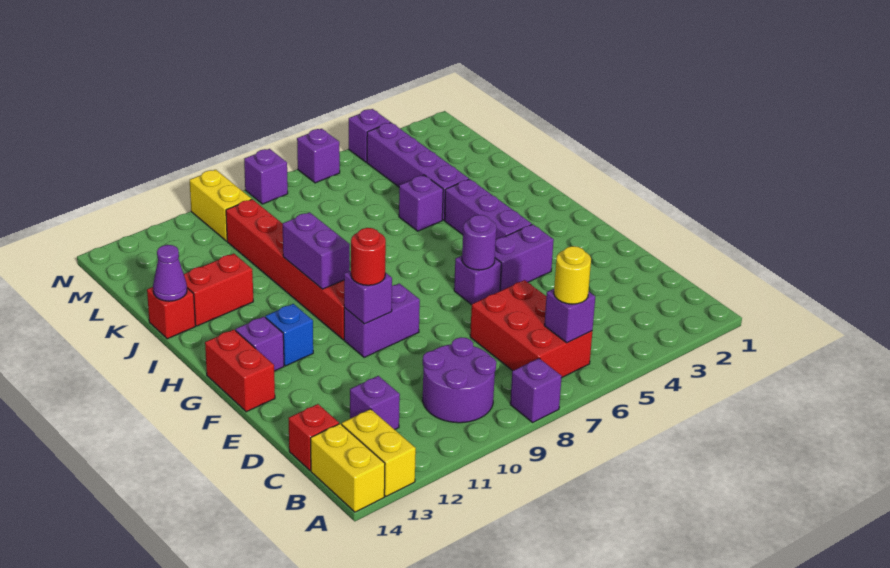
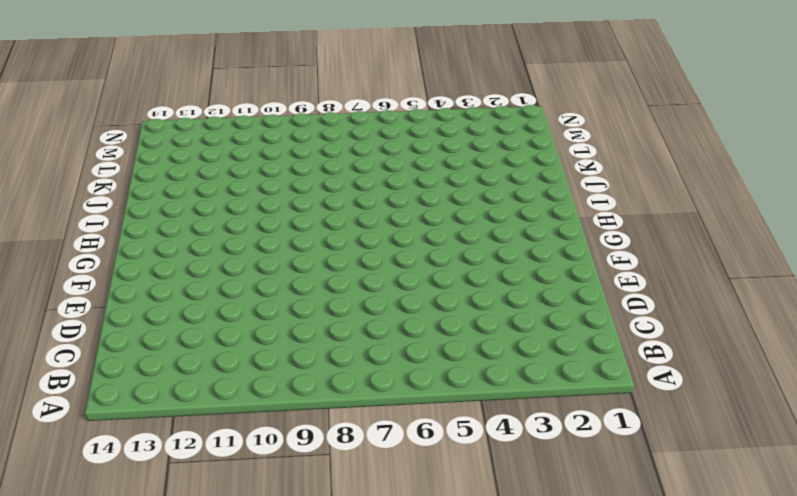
none -> purple 1x1 brick [510,358,562,422]
none -> yellow 1x2 brick [342,409,416,496]
none -> yellow 1x2 brick [311,424,385,512]
none -> red 2x3 brick [470,280,592,377]

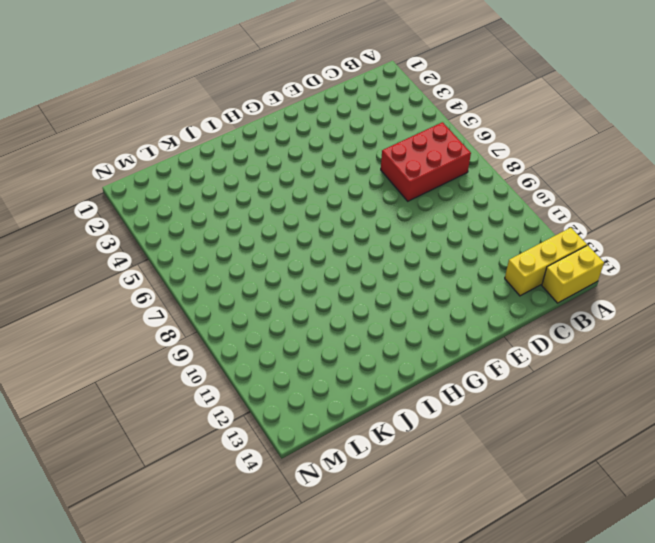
yellow 1x3 brick [505,228,587,296] -> yellow 1x2 brick [342,409,416,496]
none -> purple 1x1 brick [510,358,562,422]
none -> purple 2x2 round brick [423,337,496,423]
none -> purple 1x1 brick [350,376,400,430]
none -> red 1x1 brick [289,404,339,471]

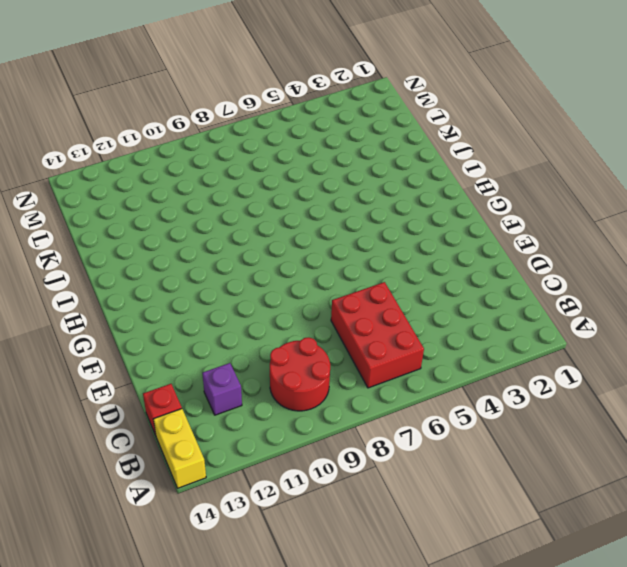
red 2x2 round brick [270,337,330,411] -> purple 2x2 round brick [423,337,496,423]
none -> purple 1x1 brick [510,358,562,422]
none -> yellow 1x2 brick [342,409,416,496]
none -> purple 1x2 brick [495,224,554,291]
none -> purple 1x1 brick [454,256,501,305]

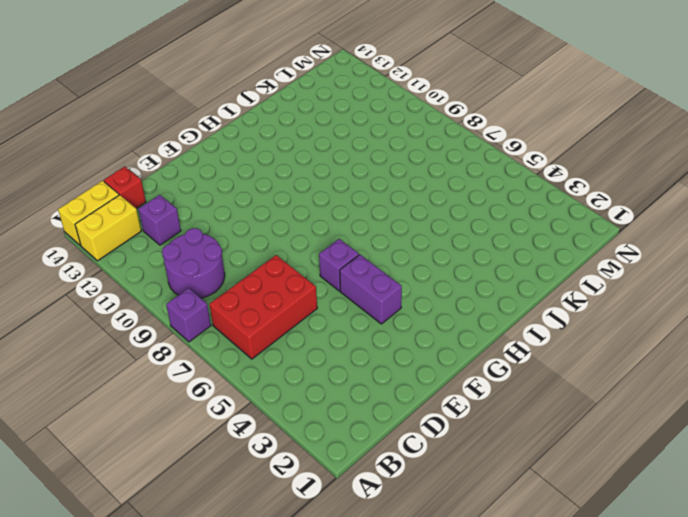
none -> purple 1x2 brick [344,283,420,357]
none -> red 1x2 brick [205,330,275,412]
none -> purple 1x3 brick [444,179,532,240]
none -> red 1x6 brick [226,199,344,340]

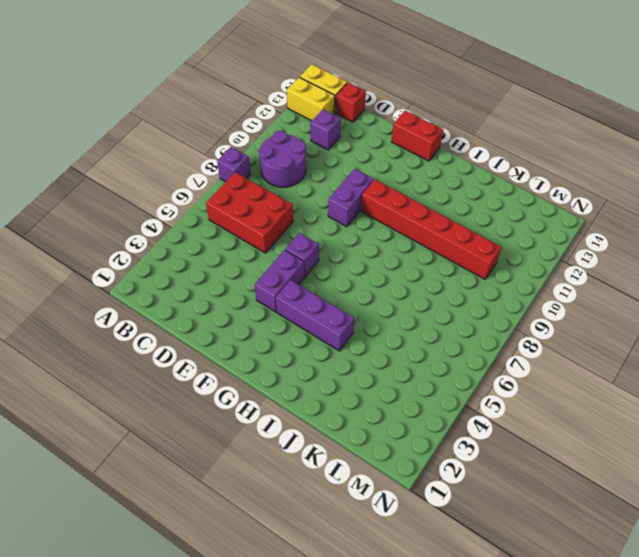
none -> blue 1x1 brick [265,304,313,366]
none -> purple 1x1 brick [235,317,284,371]
none -> purple 1x4 brick [367,123,469,220]
none -> purple 1x1 brick [399,175,443,231]

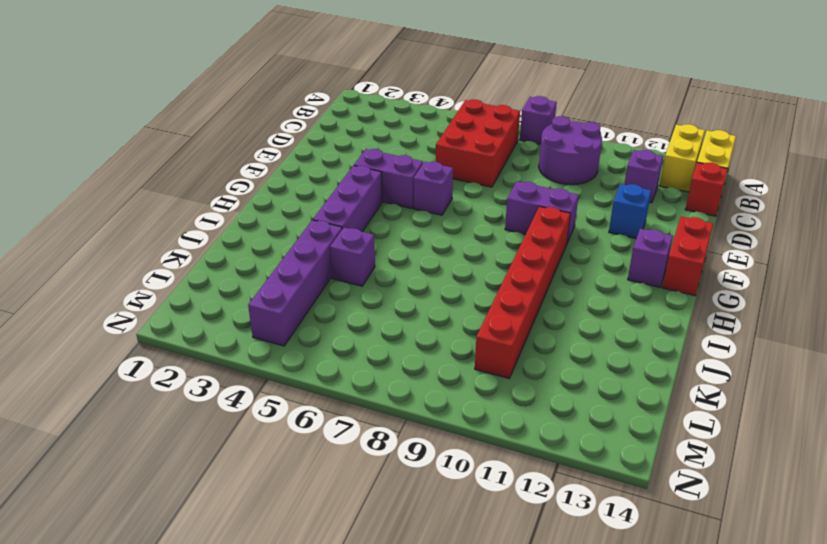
blue 1x1 brick [609,184,651,238] -> blue 1x1 brick moved to [265,304,313,366]
none -> red 1x2 brick [184,254,253,326]
none -> red 1x1 brick [147,287,195,339]
none -> yellow 1x2 brick [190,170,252,241]
none -> purple 1x1 brick [349,109,390,162]

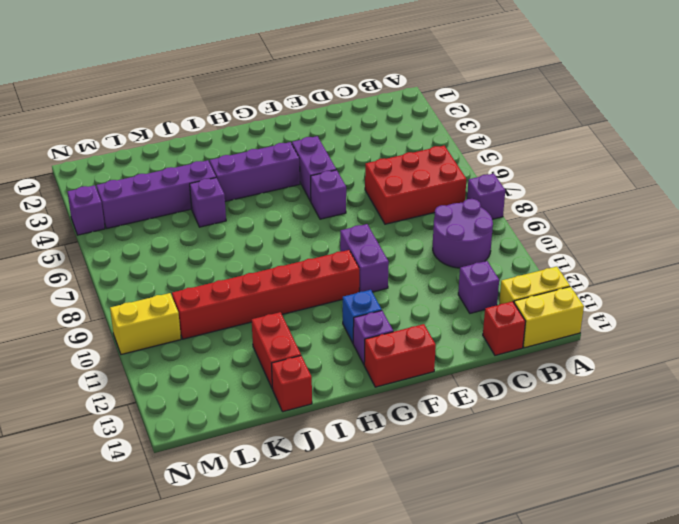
none -> purple 1x1 brick [297,129,340,183]
none -> purple 1x1 brick [244,149,288,204]
none -> purple 1x1 brick [544,289,595,343]
none -> purple 1x1 round brick [462,215,496,270]

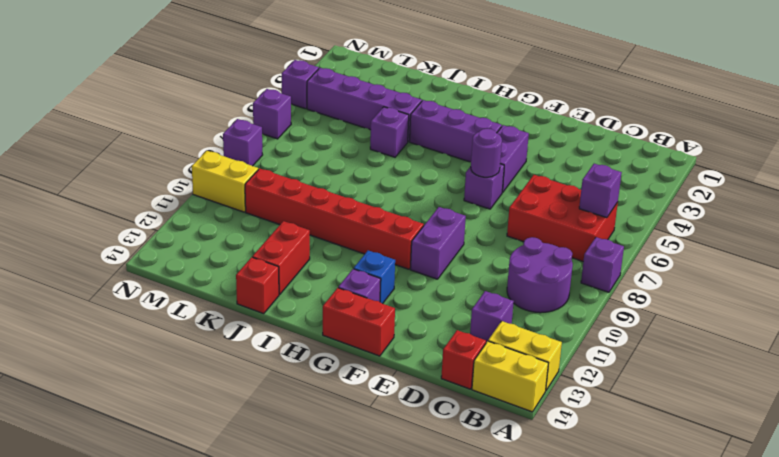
none -> purple 1x1 brick [344,271,392,324]
none -> purple 1x2 brick [283,212,350,289]
none -> purple 1x1 cone [153,245,187,301]
none -> yellow 1x1 round brick [554,246,591,304]

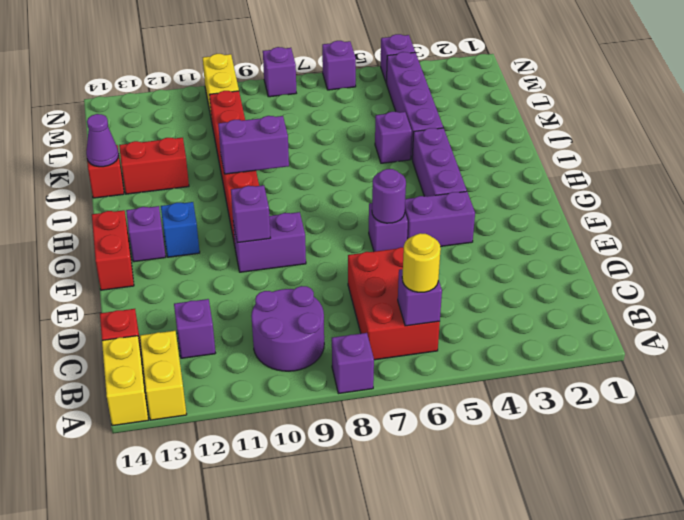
purple 1x2 brick [218,116,289,174] -> purple 1x2 brick turned to [283,212,350,289]
none -> red 1x1 round brick [351,228,386,285]

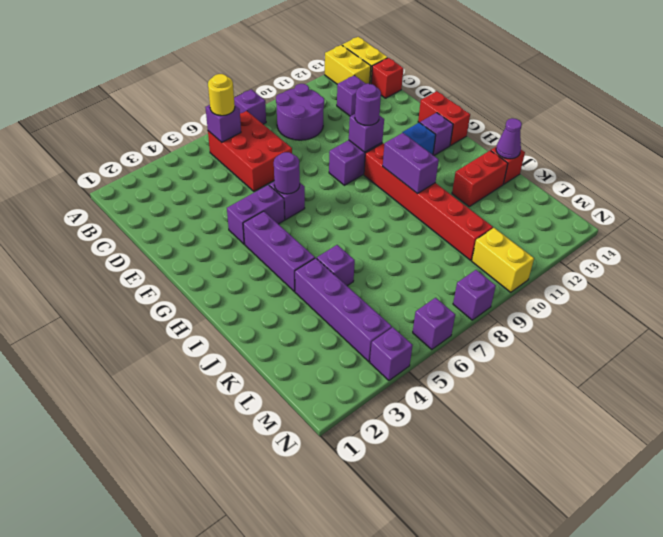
purple 1x1 round brick [355,84,381,125] -> red 1x1 round brick [351,228,386,285]

